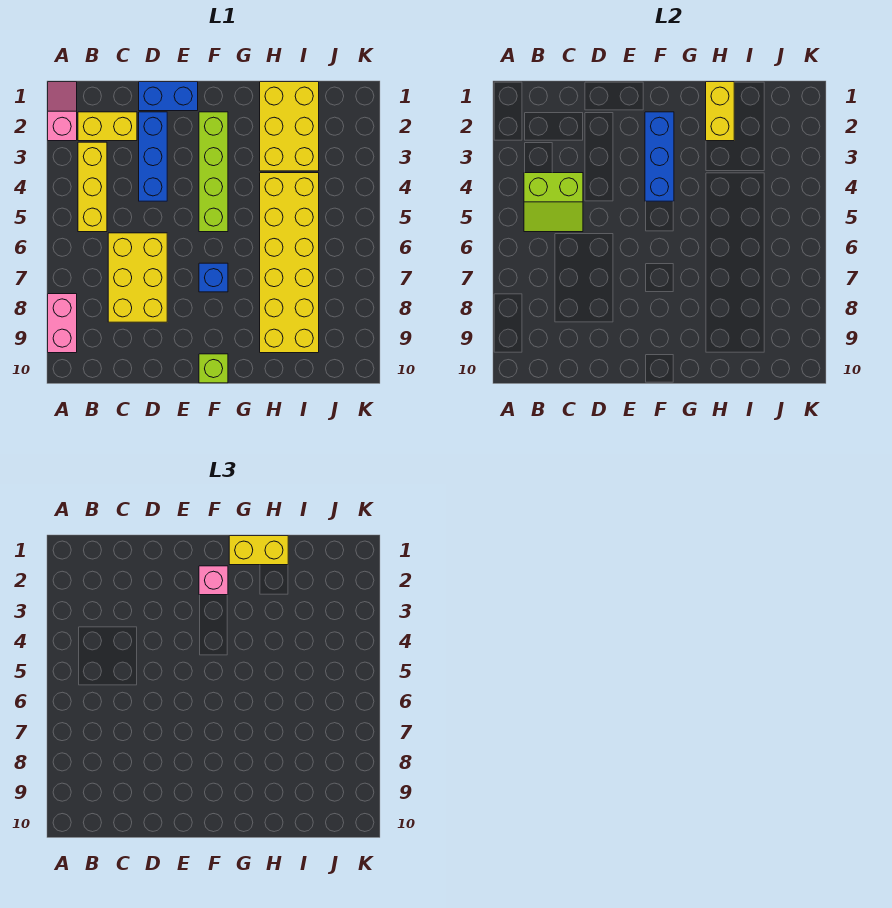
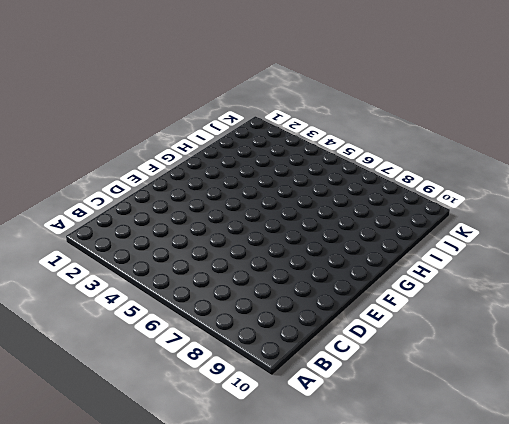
none -> pink 1x2 slope [48,82,77,141]
none -> pink 1x2 brick [48,294,77,353]
none -> yellow 1x2 brick [78,112,137,141]

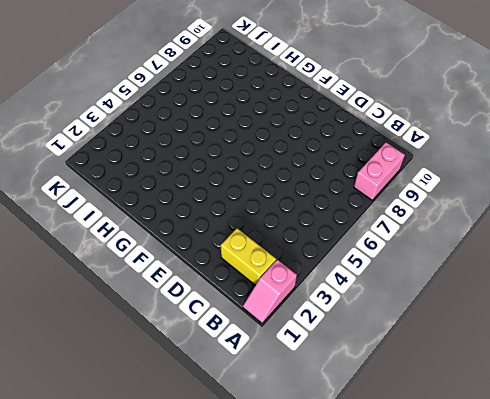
none -> yellow 1x3 brick [78,142,107,232]
none -> yellow 2x3 brick [108,233,167,322]
none -> blue 1x2 brick [139,82,198,111]

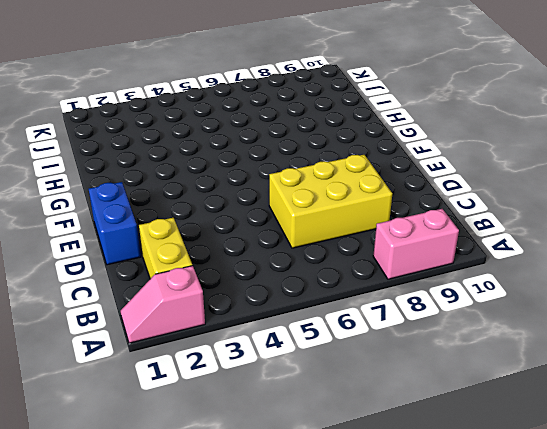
none -> yellow 1x3 brick [78,142,107,232]
none -> blue 1x3 brick [139,112,167,201]
none -> lime 1x4 brick [199,112,228,232]

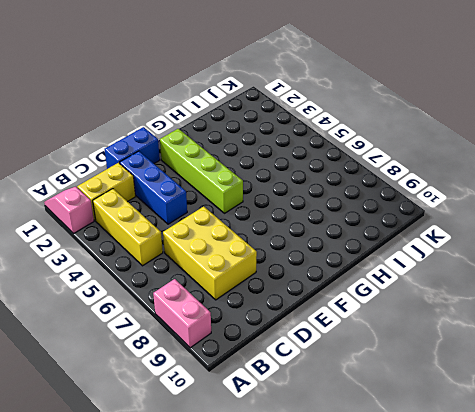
none -> blue 1x1 brick [199,263,228,292]
none -> lime 1x1 brick [199,354,228,383]
none -> yellow 2x3 brick [260,82,319,171]

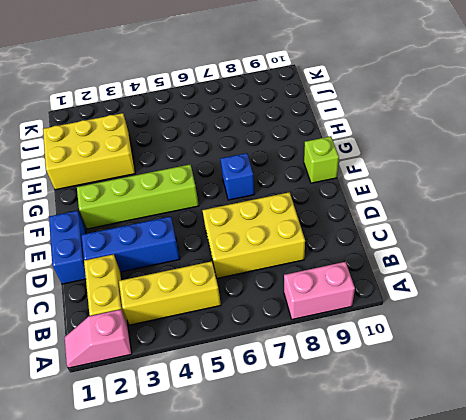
none -> yellow 2x6 brick [260,173,319,353]
none -> lime 2x2 slope [524,173,583,232]
none -> blue 1x3 brick [645,112,674,201]

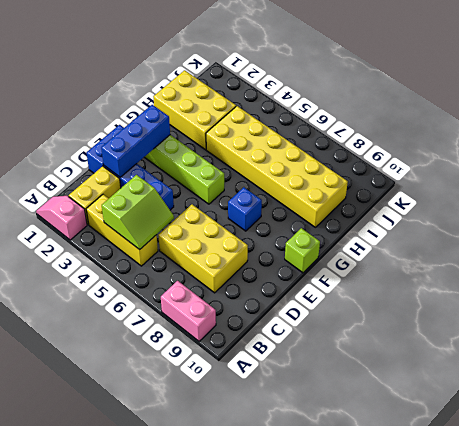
blue 1x3 brick [101,105,170,177] -> blue 1x3 brick turned to [645,112,674,201]
none -> yellow 1x2 brick [706,82,734,141]
none -> pink 1x1 brick [199,566,228,595]
none -> yellow 1x2 brick [229,536,288,565]

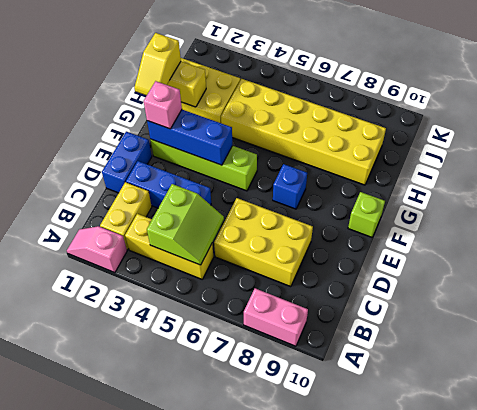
yellow 1x2 slope [134,33,181,95] -> yellow 1x2 brick [229,536,288,565]

